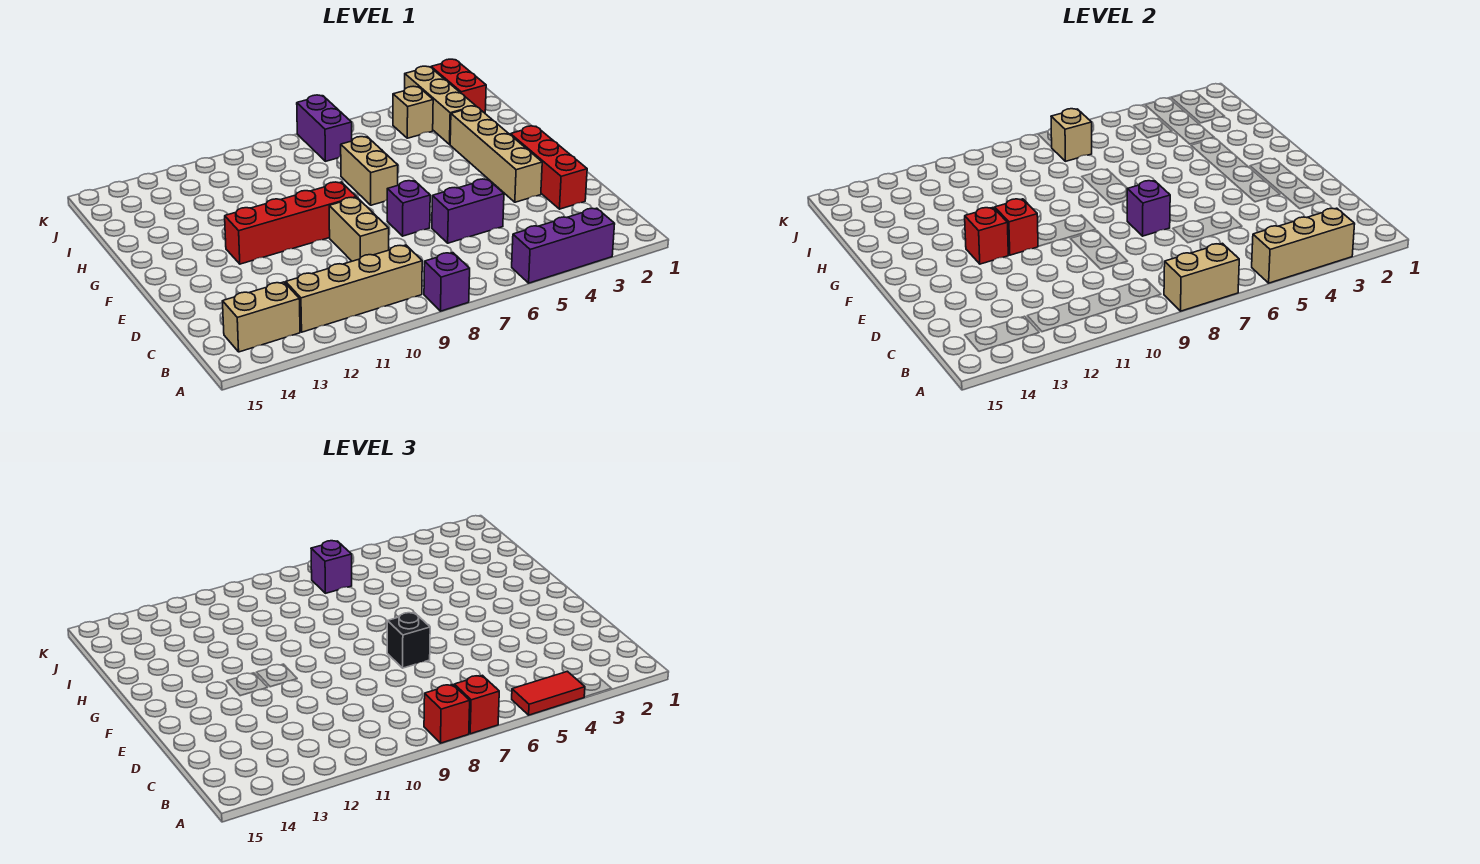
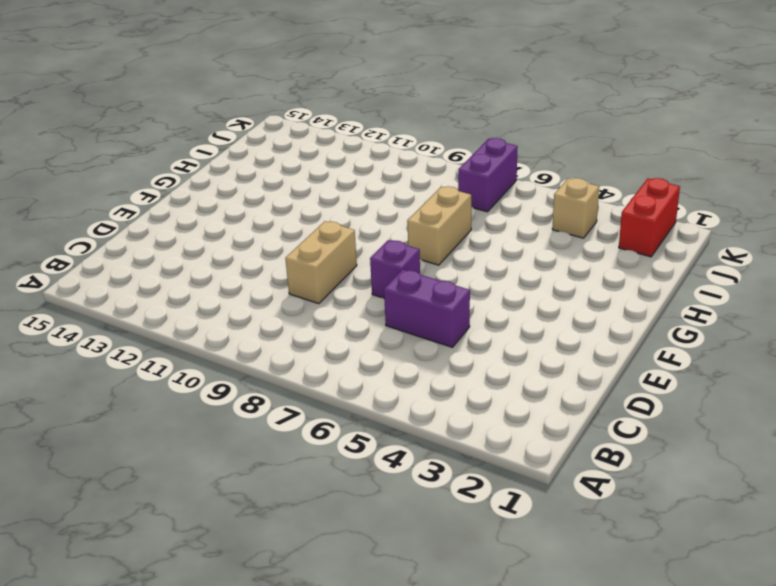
none -> purple 1x3 brick [512,208,615,283]
none -> purple 1x1 brick [424,253,470,311]
none -> tan 1x4 brick [286,245,422,332]

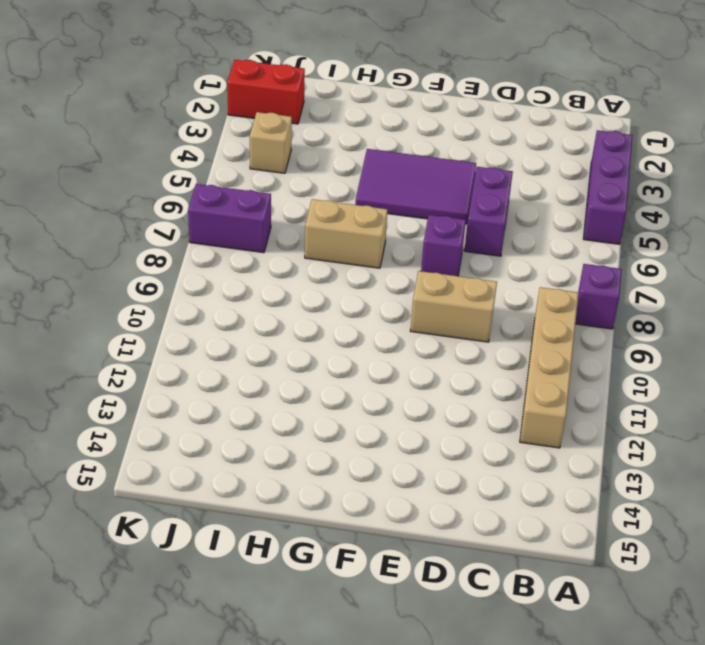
purple 2x3 tile [355,149,476,224] -> none
none -> tan 1x2 brick [223,282,300,352]
none -> red 1x3 brick [510,126,587,209]
none -> tan 1x4 brick [450,106,542,202]

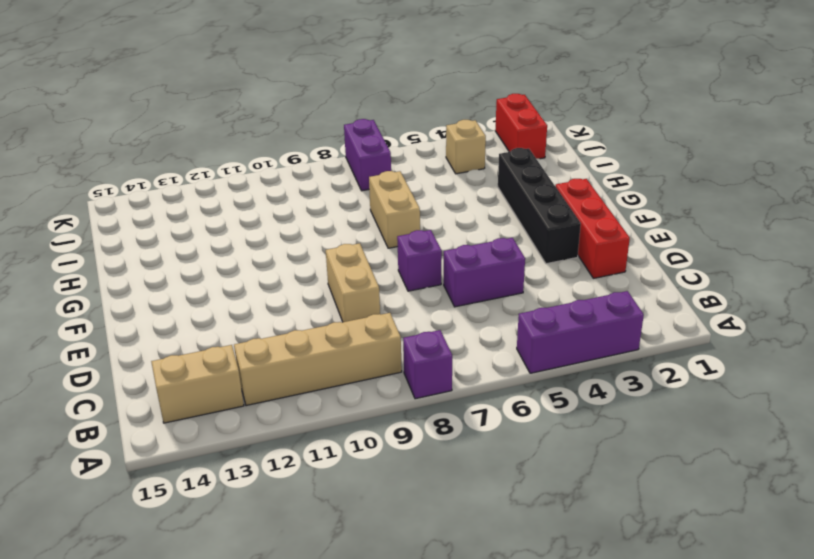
black 1x4 brick [498,148,581,264] -> tan 1x4 brick [450,106,542,202]
none -> red 1x4 brick [225,182,356,264]
none -> tan 1x3 brick [405,66,475,144]
none -> tan 1x3 brick [1252,208,1355,283]

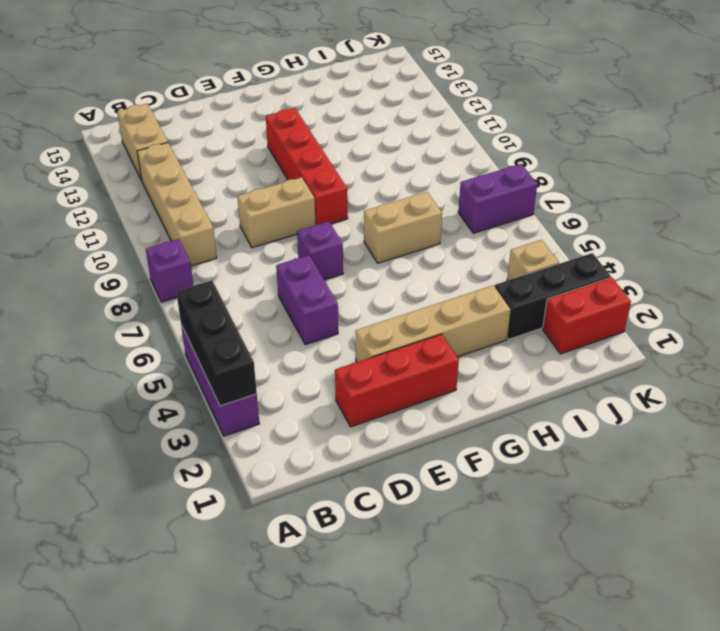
black 1x3 brick [176,281,257,406] -> tan 1x3 brick [1252,208,1355,283]
black 1x3 brick [495,253,611,339] -> tan 1x3 brick [405,66,475,144]
none -> tan 1x2 brick [1164,243,1239,311]
none -> purple 1x1 brick [1127,181,1170,236]
none -> red 1x1 brick [995,199,1038,255]

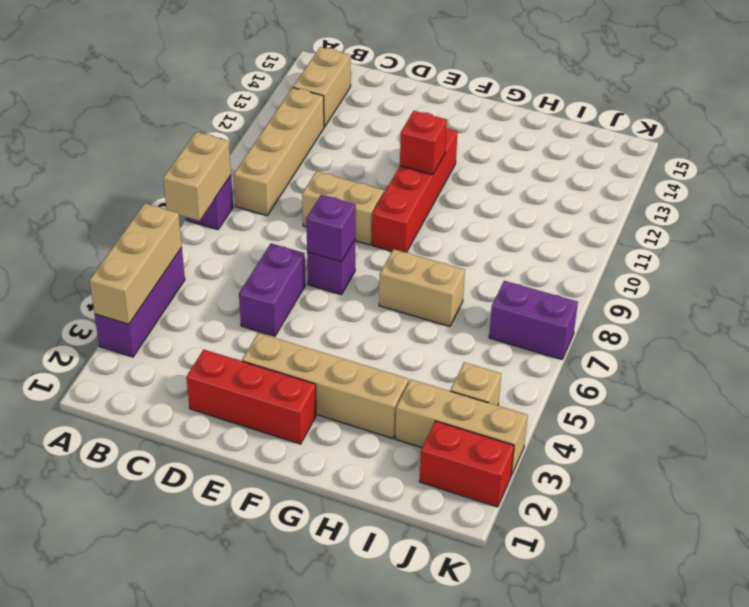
none -> red 1x1 brick [965,208,1008,264]
none -> tan 1x1 brick [1051,109,1092,161]
none -> red 1x2 tile [512,671,585,715]

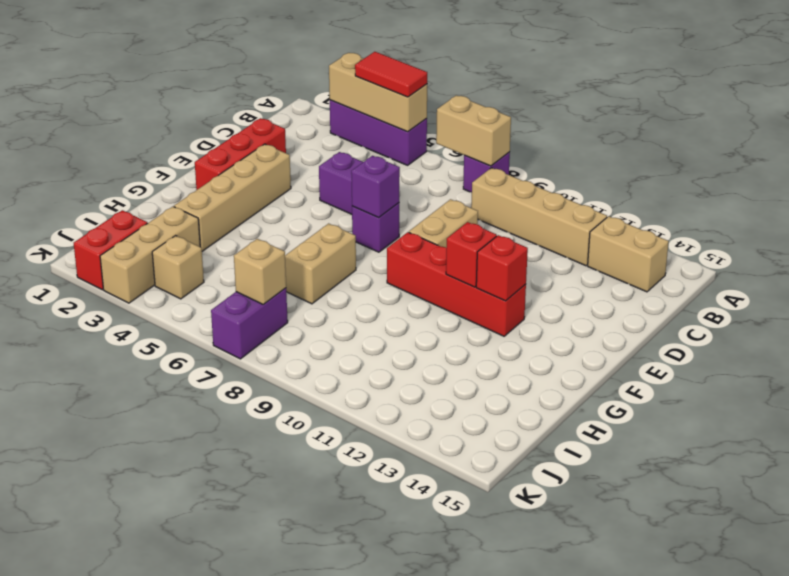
none -> red 1x1 brick [454,675,499,734]
none -> red 1x1 brick [424,685,470,743]
none -> black 1x1 brick [387,613,430,668]

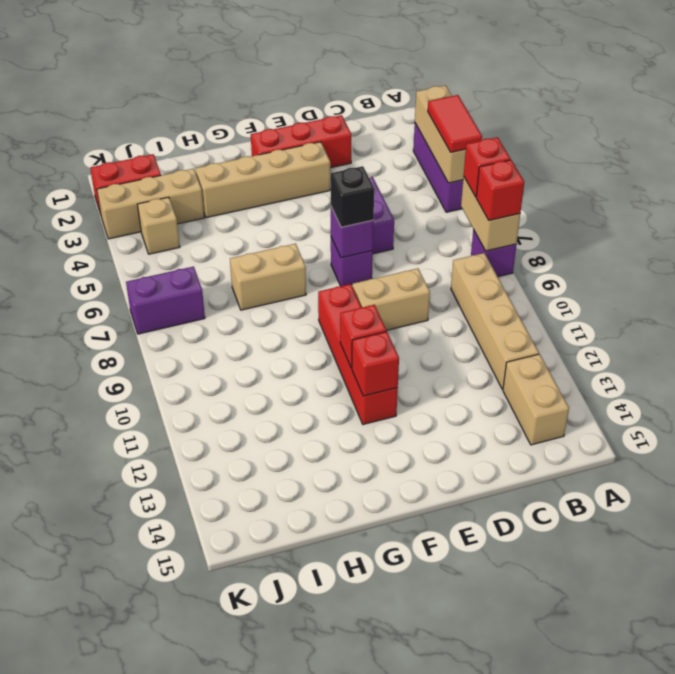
none -> tan 1x1 brick [1051,109,1092,161]
none -> purple 1x1 brick [311,541,352,593]

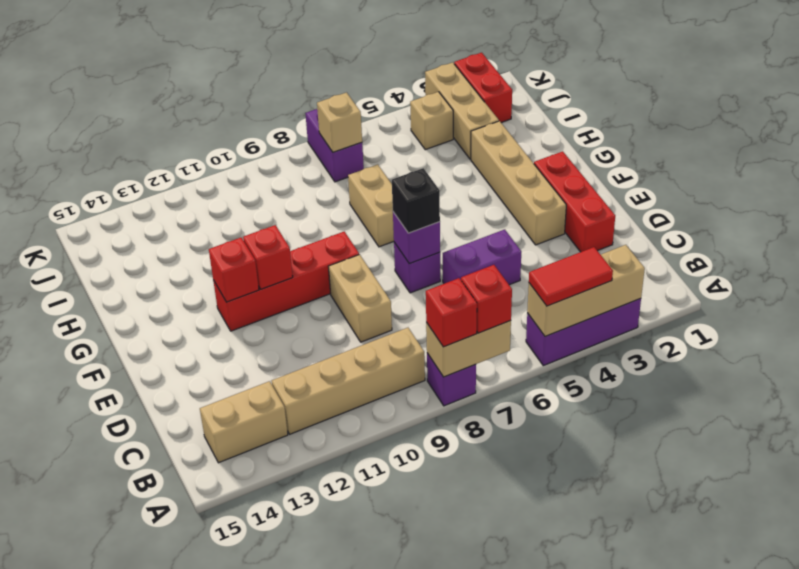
none -> purple 1x1 brick [311,541,352,593]

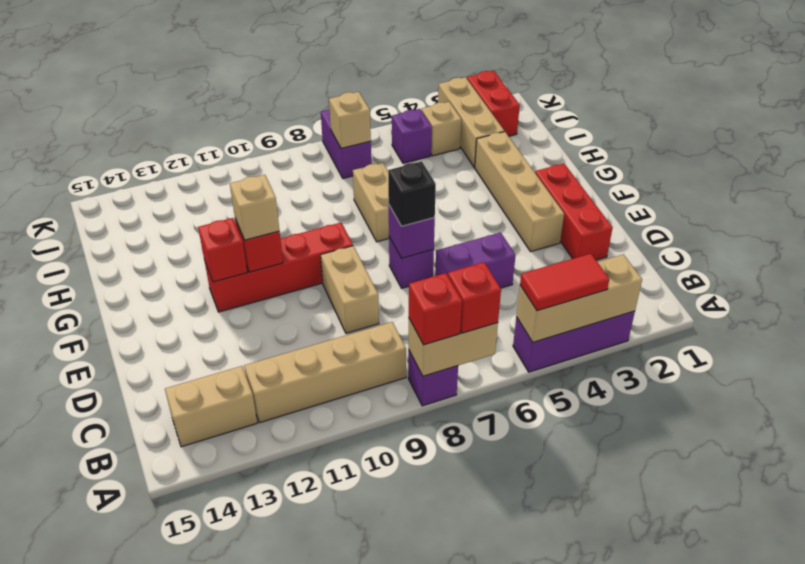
tan 1x1 brick [230,175,279,240] -> none
purple 1x1 brick [392,109,432,163] -> purple 1x1 brick moved to [311,541,352,593]

